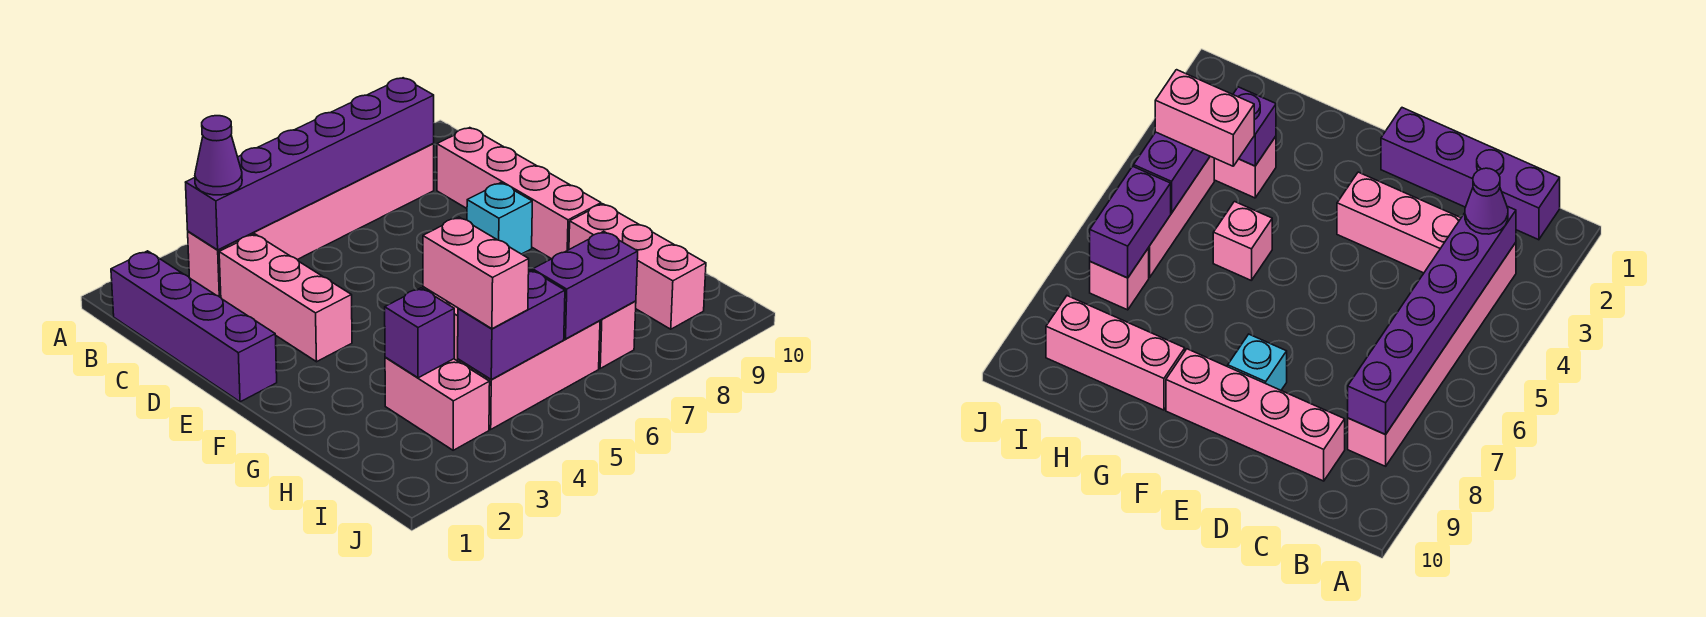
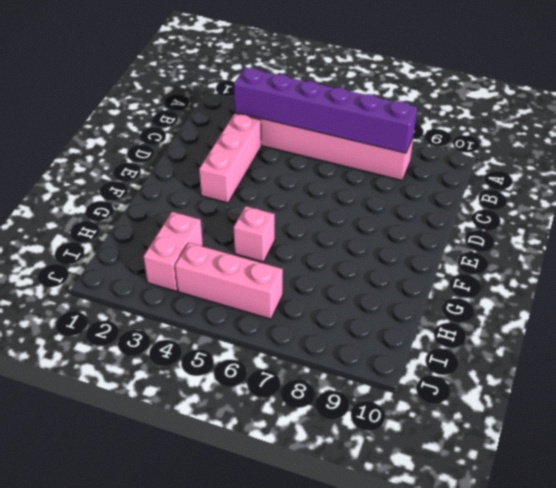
none -> purple 1x4 brick [111,251,277,402]
none -> pink 1x4 brick [437,128,601,259]
none -> cyan 1x1 brick [467,183,532,254]

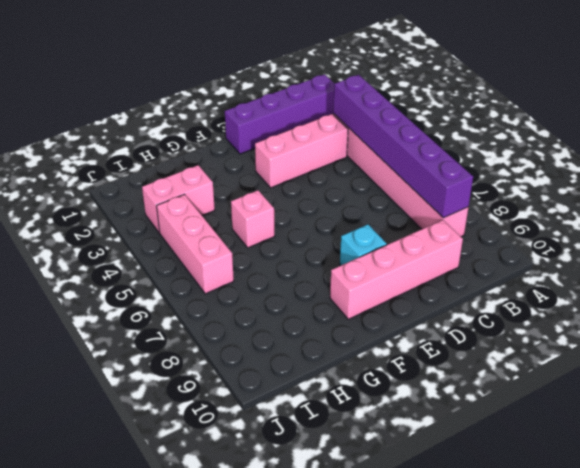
none -> pink 1x3 brick [569,204,706,329]
none -> pink 1x1 brick [599,301,636,368]
none -> purple 1x1 brick [385,288,454,378]

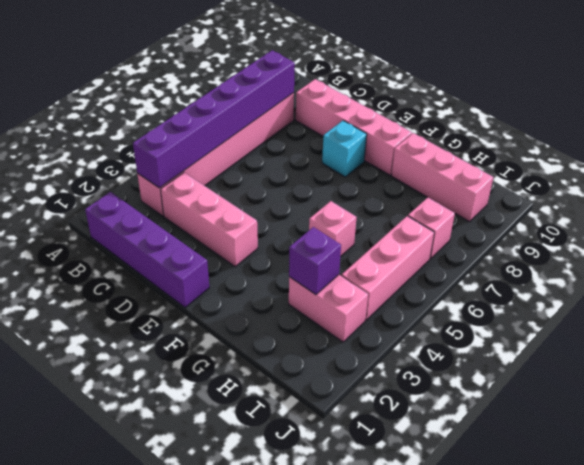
none -> purple 1x2 brick [458,270,565,380]
none -> purple 1x2 brick [533,231,638,339]
none -> purple 1x1 cone [195,116,242,195]

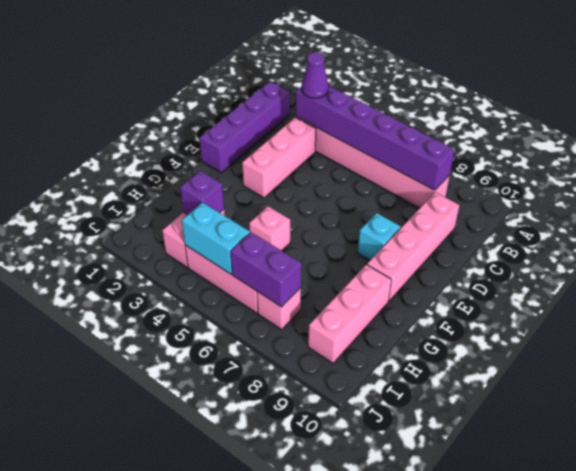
cyan 1x2 brick [182,202,250,274] -> purple 1x2 brick [458,270,565,380]
none -> pink 1x2 brick [423,217,529,329]

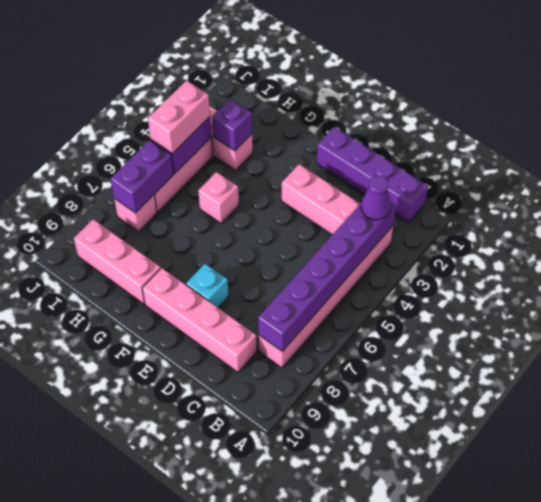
pink 1x2 brick [148,81,210,153] -> pink 1x2 brick turned to [423,217,529,329]

